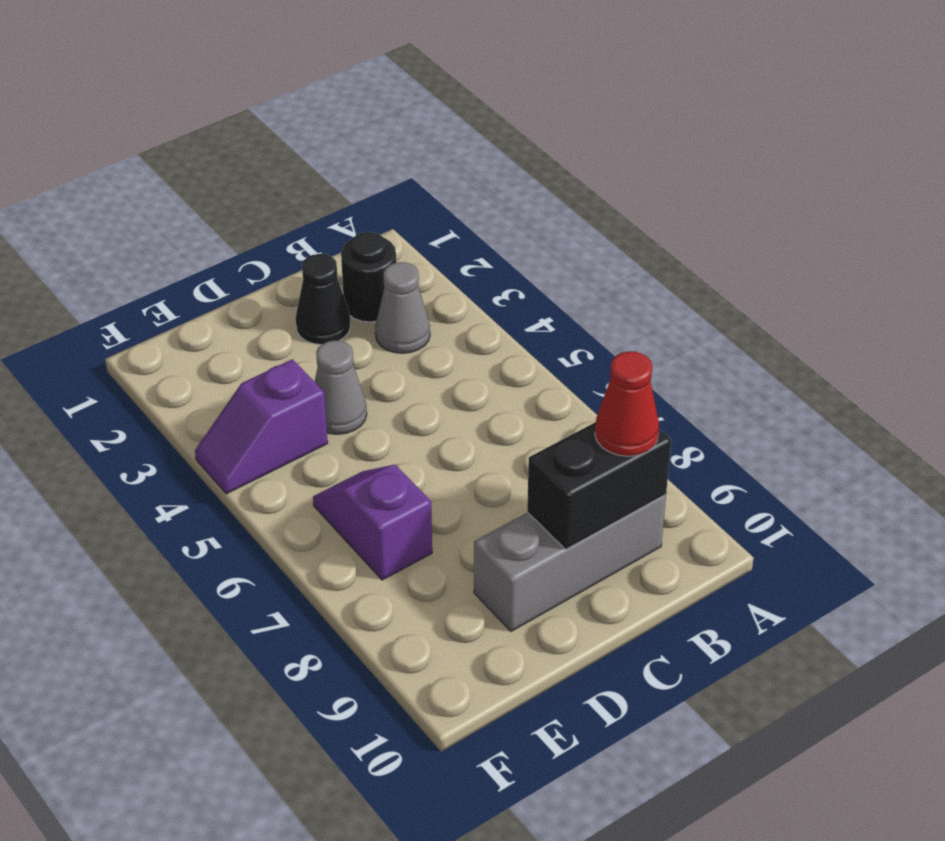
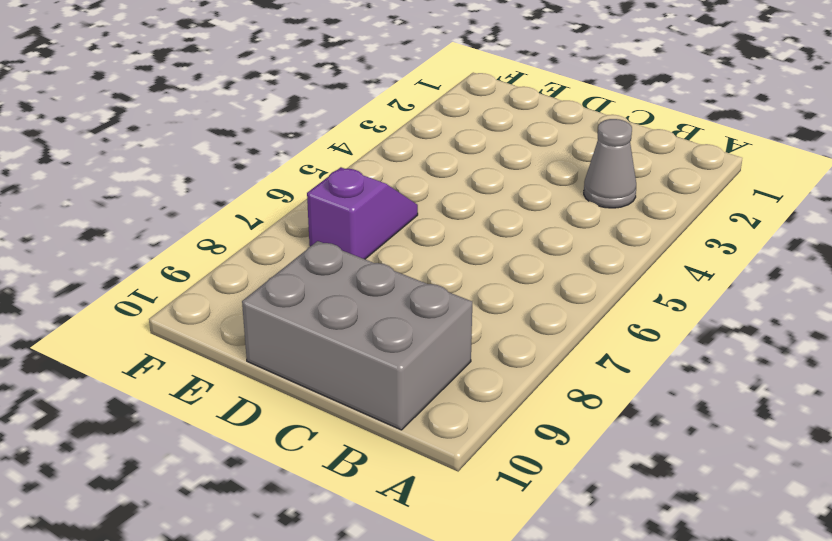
grey 2x3 brick [242,241,472,430] -> grey 1x3 brick [474,495,666,631]
none -> black 1x1 round brick [341,232,396,322]
none -> black 1x1 cone [296,254,351,345]

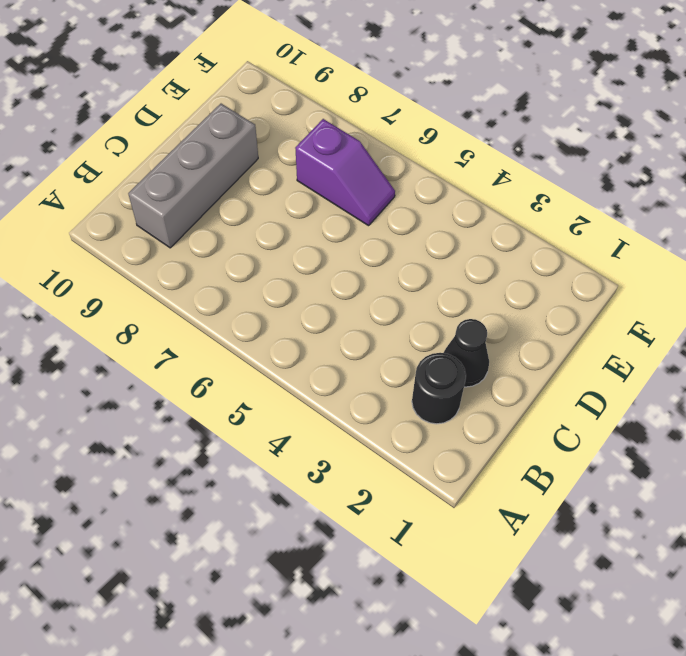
none -> grey 1x1 cone [375,262,430,353]
none -> grey 1x1 cone [315,341,367,434]

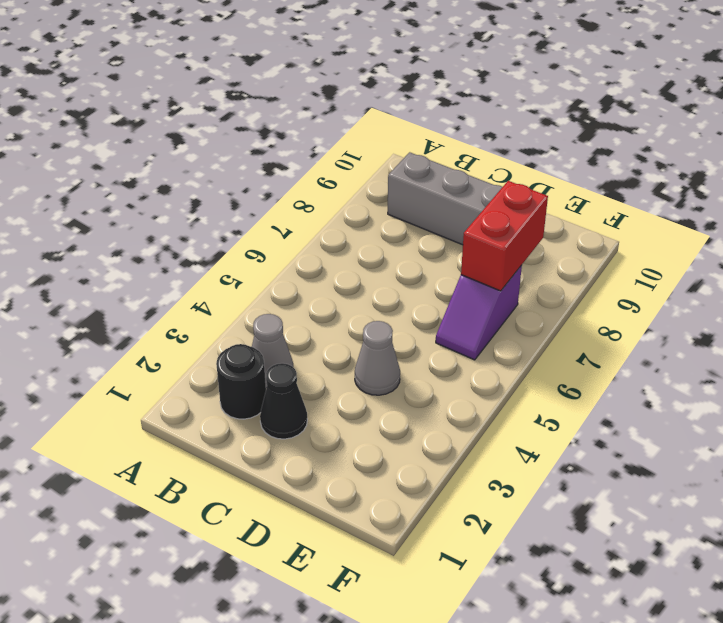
red 1x2 brick [461,181,548,291] -> none
none -> purple 1x2 slope [195,359,328,494]
none -> black 1x2 brick [527,422,671,549]

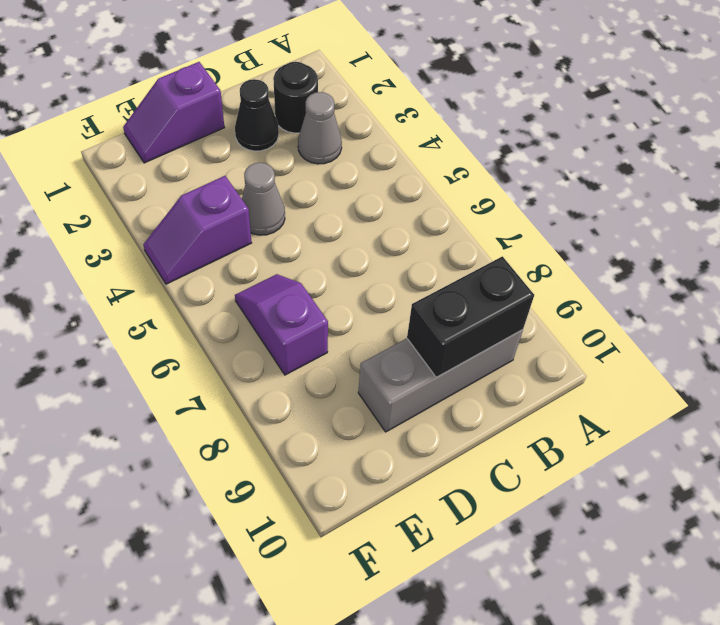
purple 1x2 slope [123,62,225,163] -> none
none -> red 1x1 cone [595,351,659,456]

